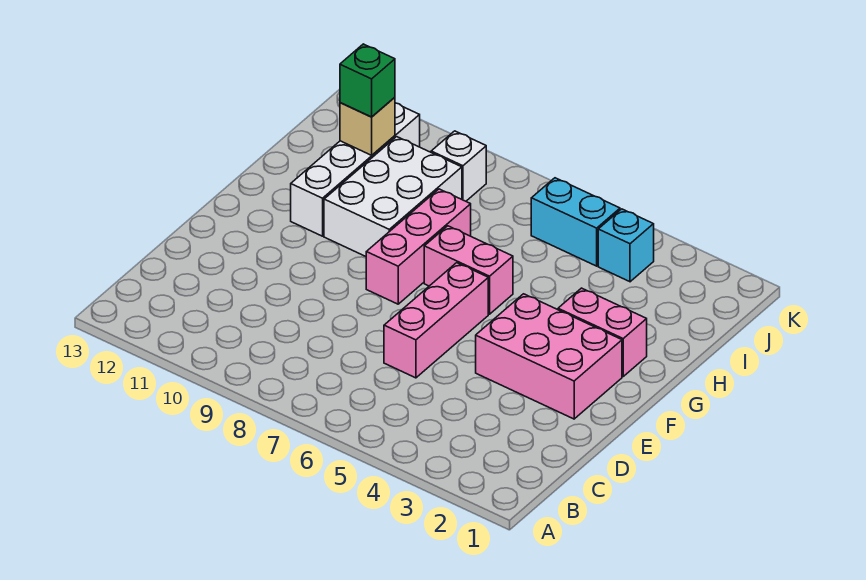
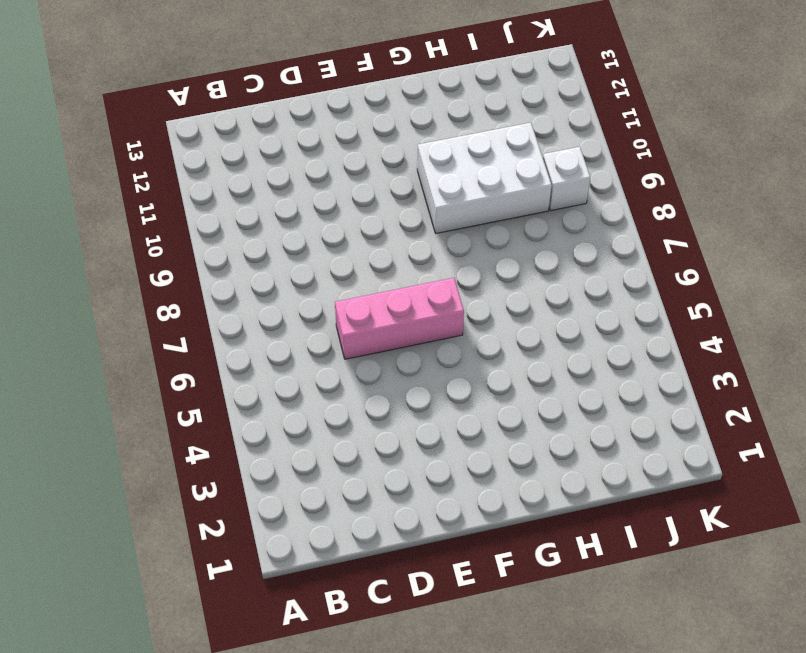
none -> pink 2x3 brick [476,294,622,419]
none -> pink 1x3 brick [366,189,471,304]
none -> pink 1x2 brick [558,288,647,376]

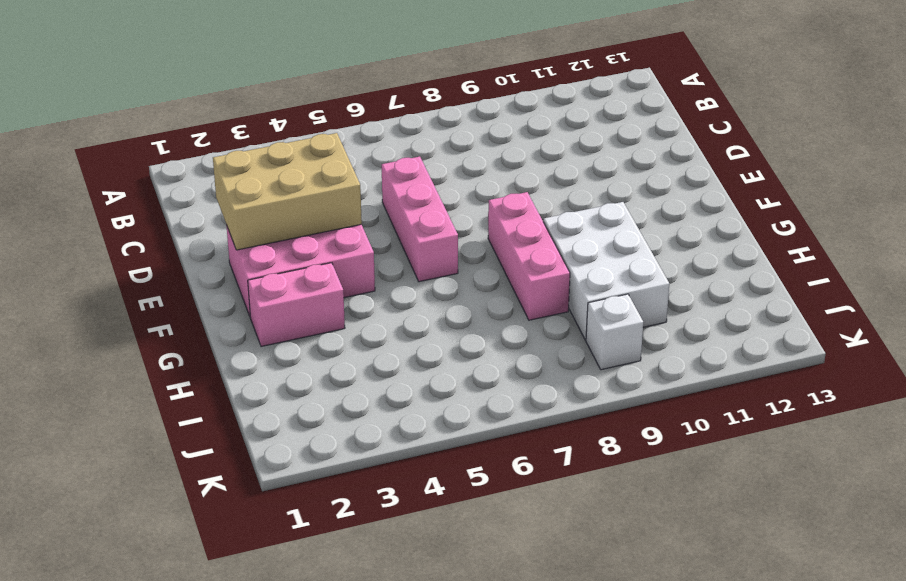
tan 2x3 brick [213,133,362,250] -> none
none -> pink 1x2 brick [424,226,513,314]
none -> white 1x4 brick [291,103,420,236]
none -> cyan 1x1 brick [598,209,654,282]

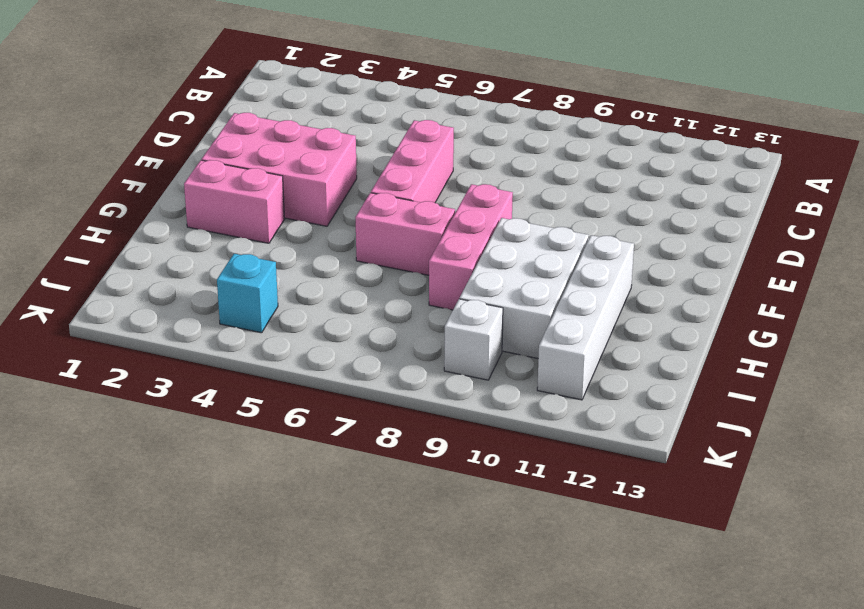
none -> cyan 1x2 brick [531,178,620,266]
none -> tan 1x1 brick [340,97,395,155]
none -> green 1x1 brick [340,44,395,117]

